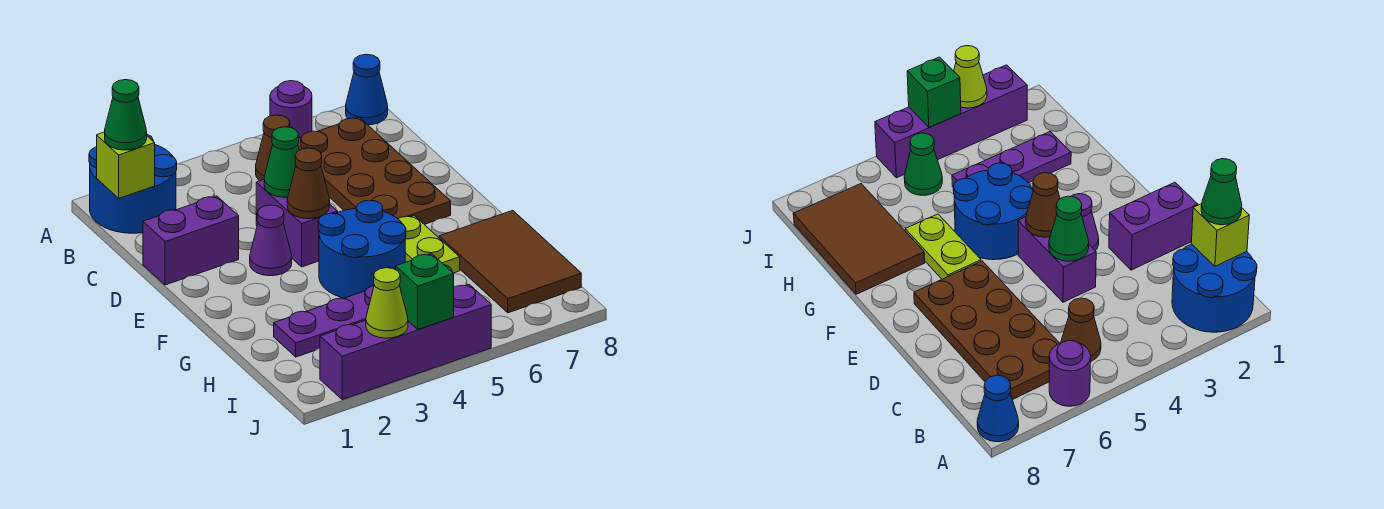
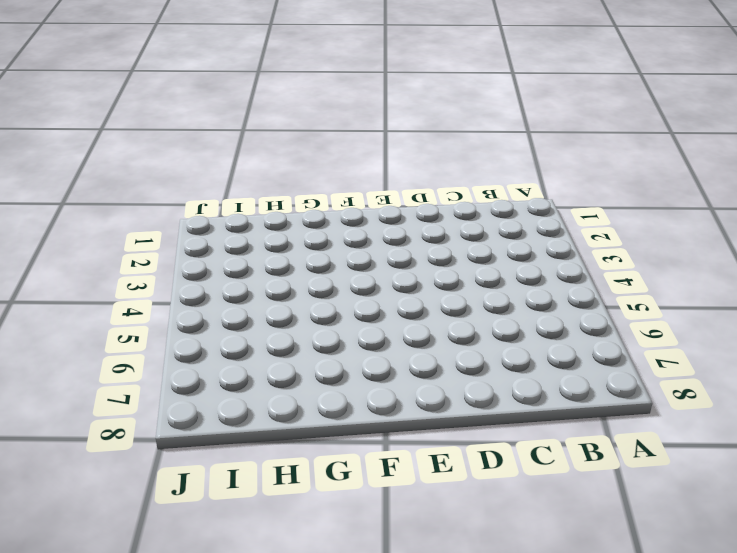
none -> blue 2x2 round brick [89,134,177,233]
none -> purple 1x1 round brick [270,81,312,138]
none -> blue 1x1 cone [346,54,388,125]

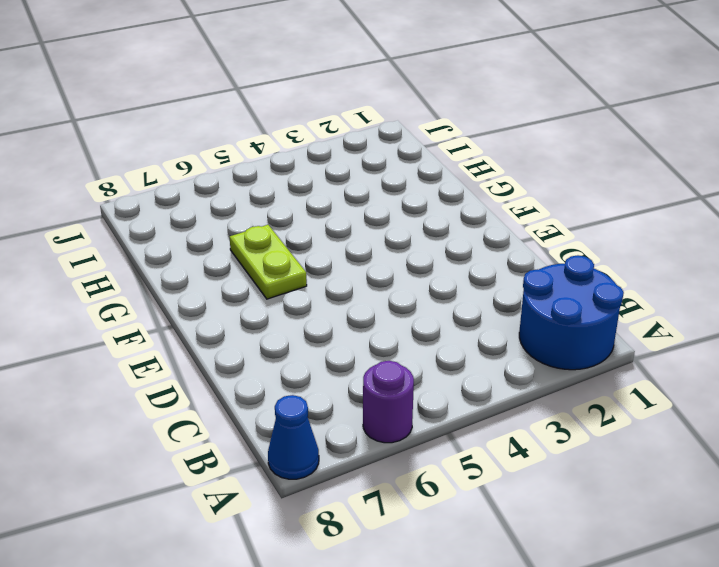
none -> brown 1x1 cone [256,115,290,181]
none -> brown 2x4 plate [298,117,451,224]
none -> purple 1x2 brick [143,196,239,285]

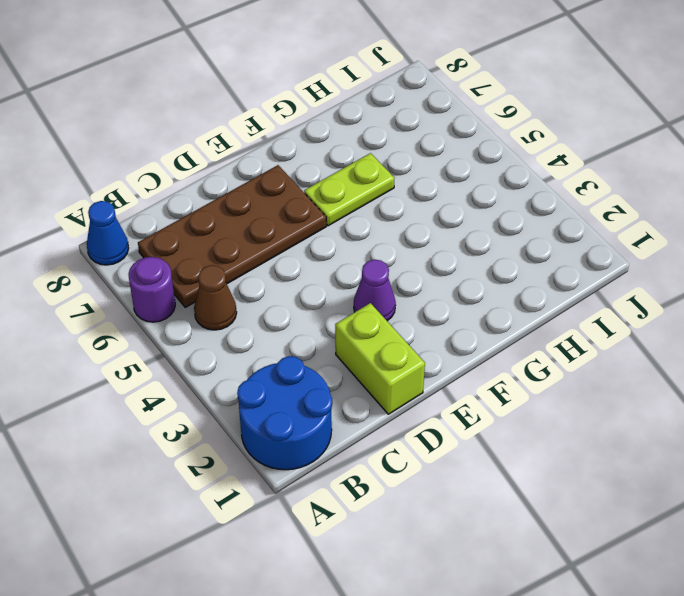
lime 1x2 brick [335,303,425,414] -> purple 1x2 brick [143,196,239,285]
none -> purple 1x2 brick [256,180,338,267]
none -> blue 2x2 round brick [318,200,406,298]
none -> brown 2x3 tile [439,211,581,313]

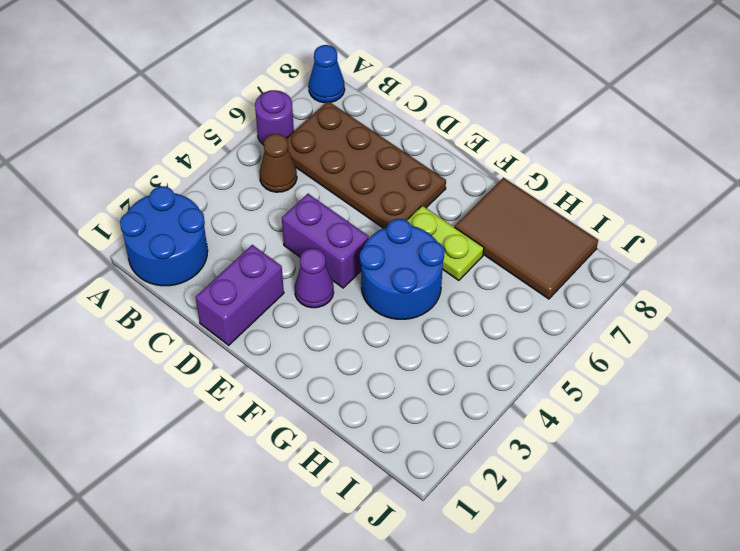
none -> purple 1x3 plate [274,286,374,357]
none -> green 1x1 cone [904,133,942,195]
none -> purple 1x4 brick [320,284,491,400]

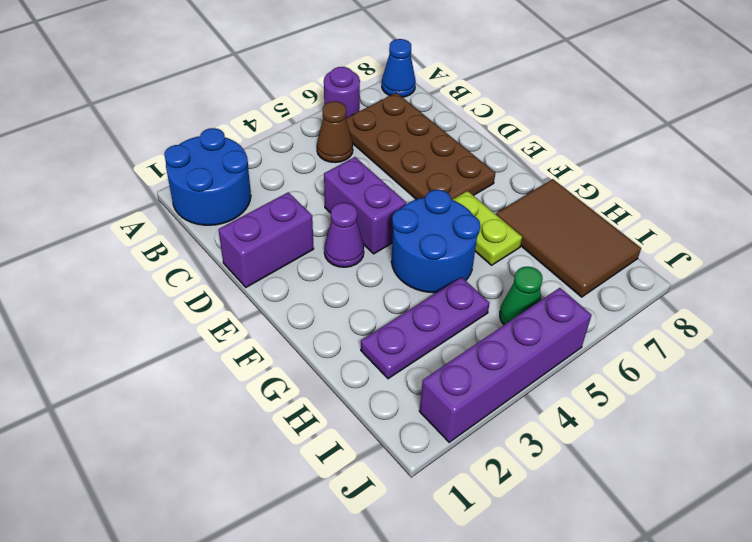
none -> lime 1x1 brick [97,132,155,198]
none -> green 1x1 cone [264,127,299,197]
none -> brown 1x1 cone [287,148,330,219]

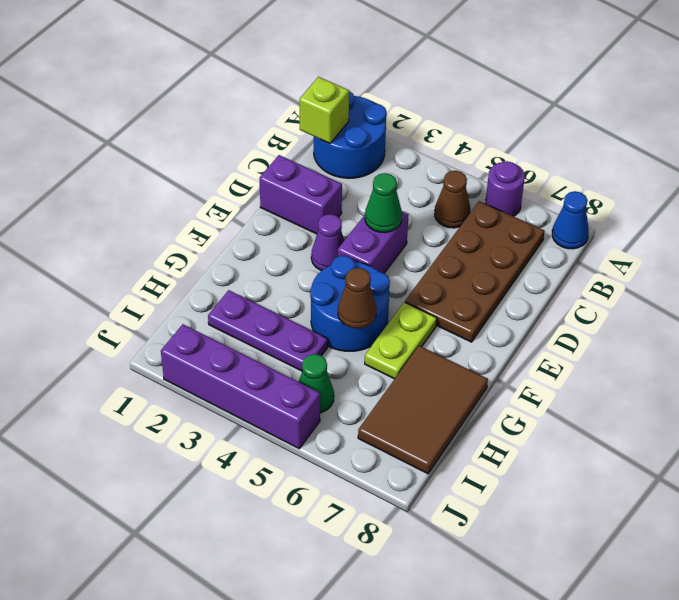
brown 1x1 cone [338,268,377,328] -> brown 1x1 cone moved to [287,148,330,219]
none -> lime 1x1 cone [366,268,408,338]
none -> green 1x1 brick [396,254,454,330]
none -> green 1x1 cone [105,80,147,150]

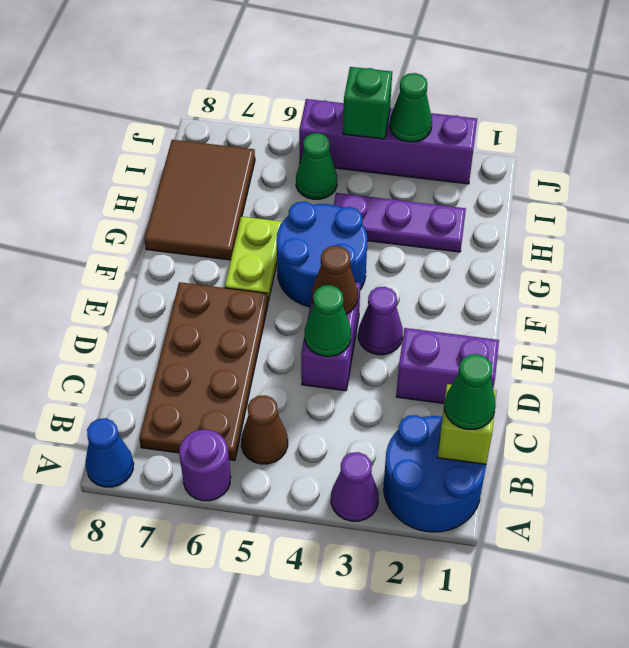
purple 1x1 cone [331,452,379,521] -> none
green 1x1 cone [390,73,432,142] -> lime 1x1 cone [366,268,408,338]

